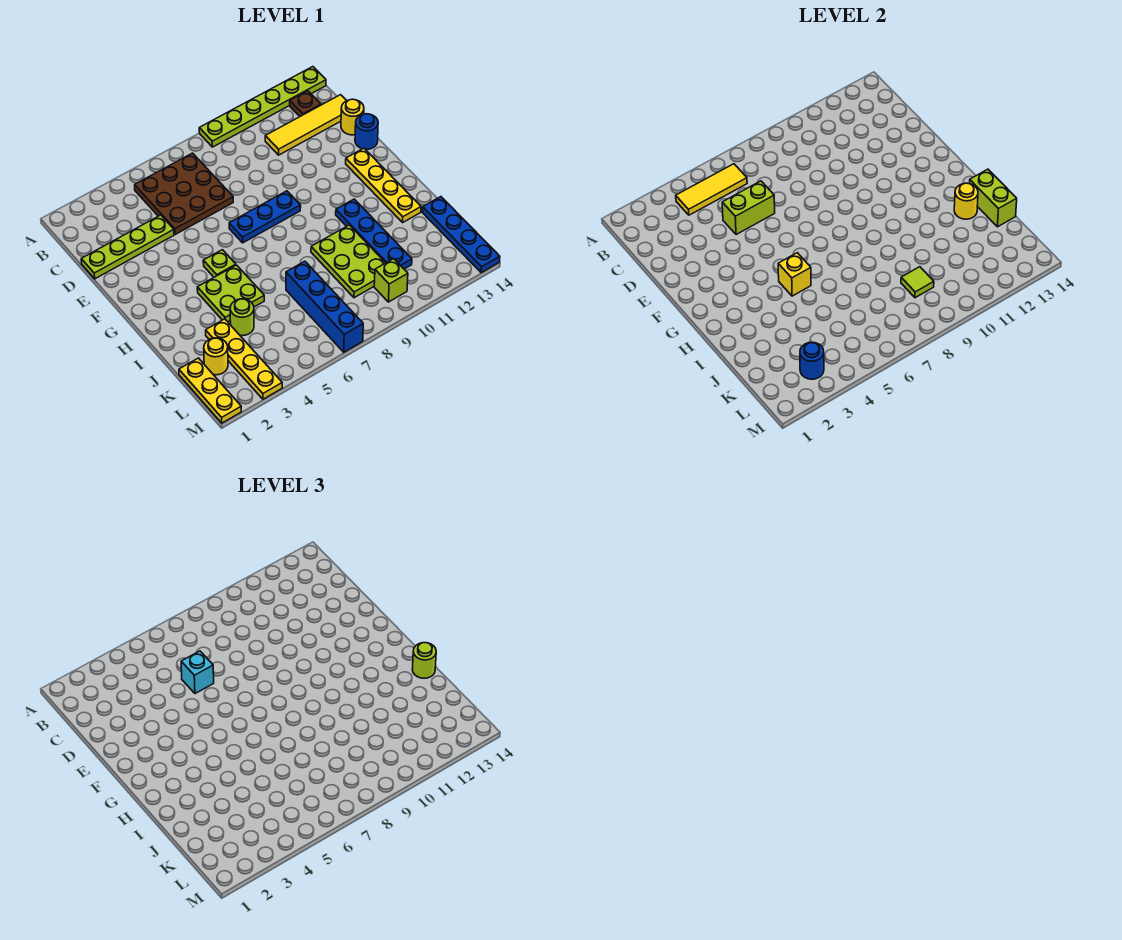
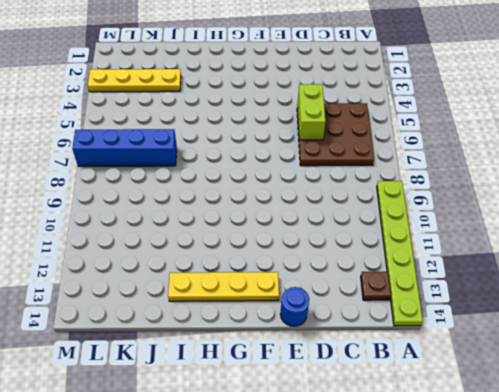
none -> yellow 1x4 tile [265,95,347,155]
none -> lime 1x4 plate [81,215,174,279]
none -> yellow 1x1 round brick [341,99,364,135]

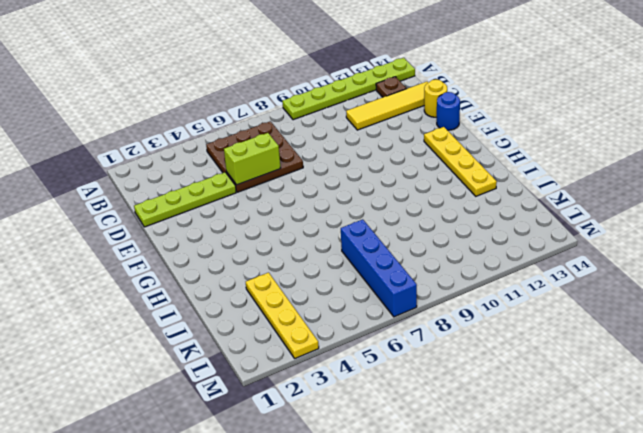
none -> blue 1x3 plate [229,191,301,243]
none -> lime 1x1 plate [203,250,236,277]
none -> lime 2x2 plate [197,265,264,322]

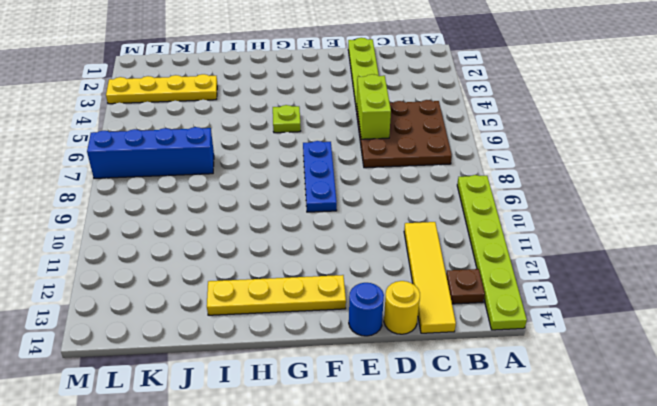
none -> lime 2x2 plate [197,265,264,322]
none -> blue 1x4 plate [336,199,412,269]
none -> lime 2x3 plate [311,225,385,298]

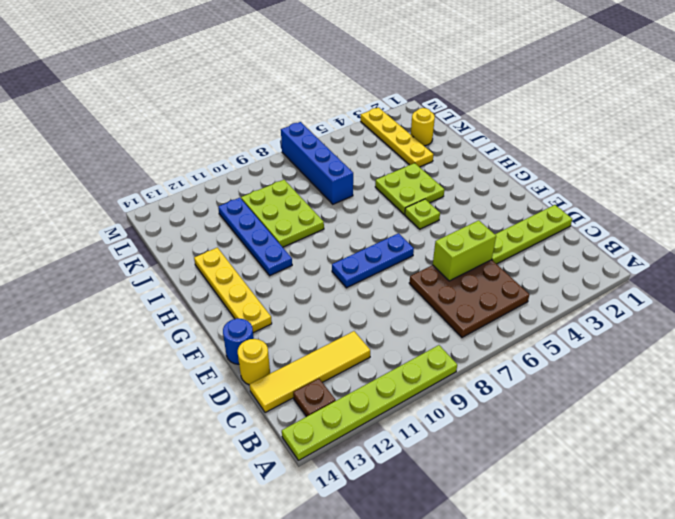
none -> lime 1x1 round brick [230,299,254,336]
none -> blue 1x4 plate [422,197,500,272]
none -> yellow 1x3 plate [179,358,241,423]

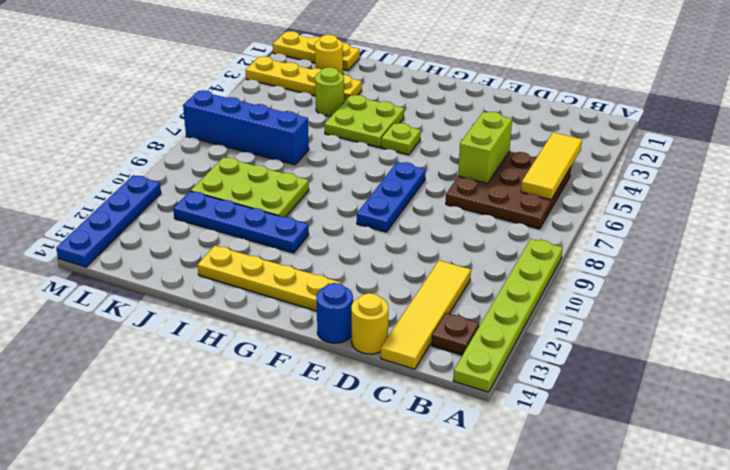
blue 1x4 plate [56,175,161,267] -> blue 1x4 plate turned to [422,197,500,272]
none -> lime 1x4 plate [81,215,174,279]
none -> lime 1x1 brick [374,259,408,302]
none -> yellow 1x1 brick [778,253,811,296]

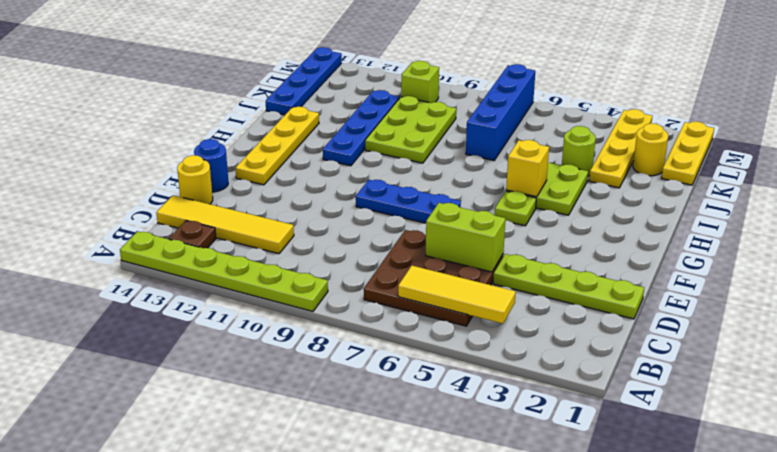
none -> yellow 1x1 round brick [954,183,978,219]
none -> lime 1x2 brick [970,169,1017,227]
none -> lime 1x1 tile [901,267,934,298]

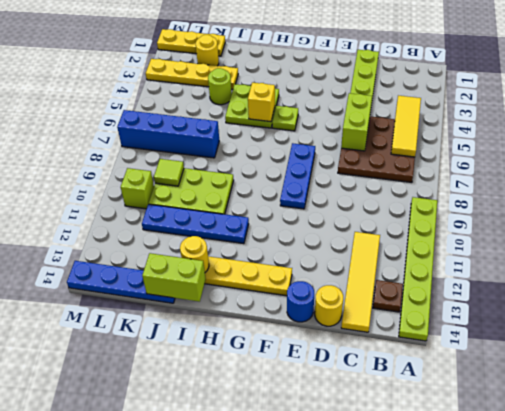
none -> blue 1x1 round brick [800,342,824,379]
none -> cyan 1x1 brick [181,651,214,694]
none -> lime 1x1 round brick [412,643,436,678]

